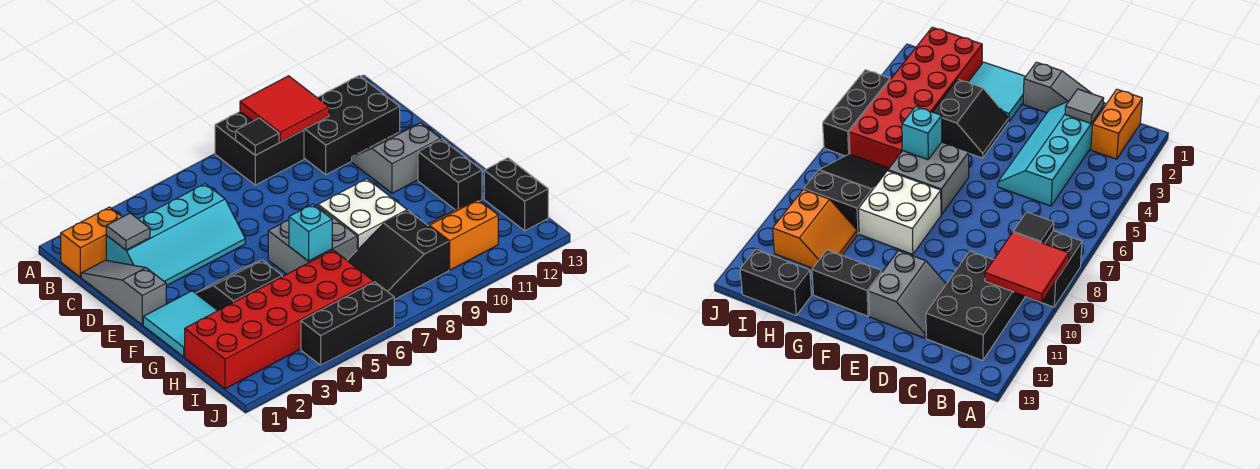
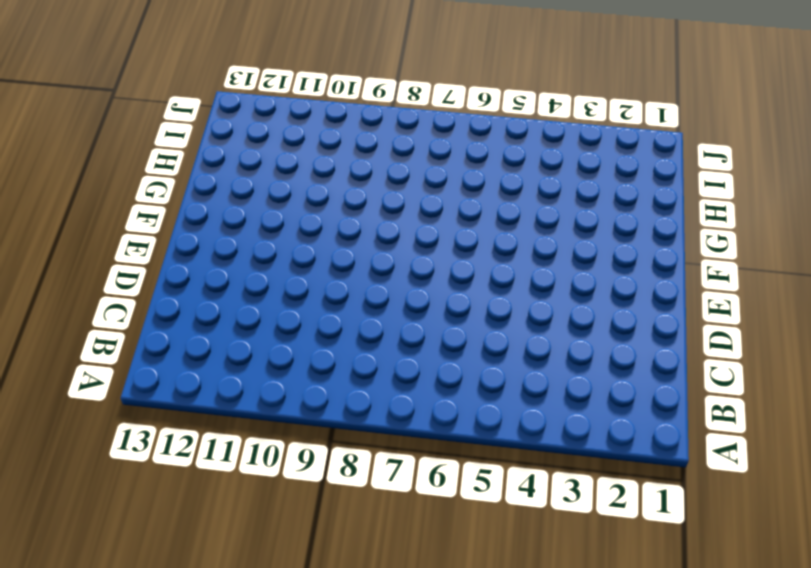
none -> black 2x2 brick [215,112,304,185]
none -> orange 1x2 brick [61,207,122,277]
none -> black 2x3 brick [304,76,400,175]

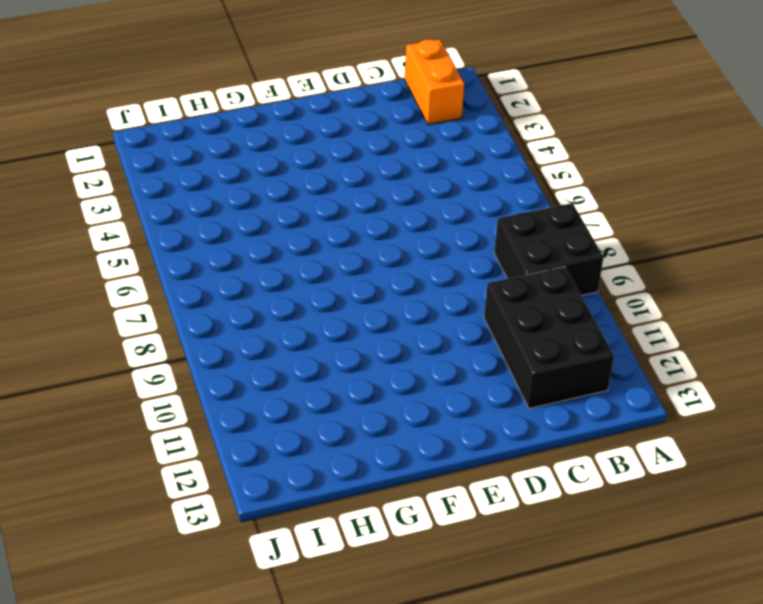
none -> grey 1x3 slope [81,260,166,325]
none -> cyan 2x4 slope [106,184,245,286]
none -> grey 2x2 slope [352,123,441,193]

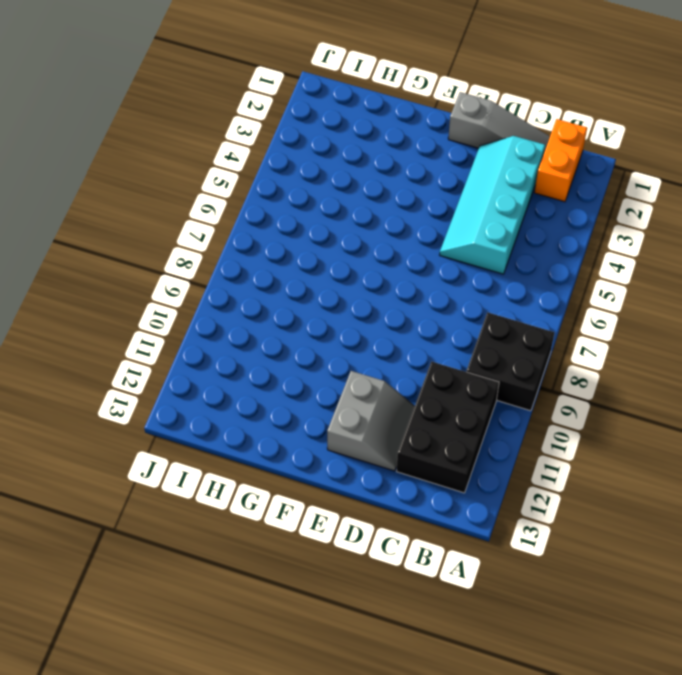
none -> cyan 2x2 tile [143,291,218,357]
none -> black 2x2 slope [196,260,282,310]
none -> grey 2x2 brick [268,205,357,274]

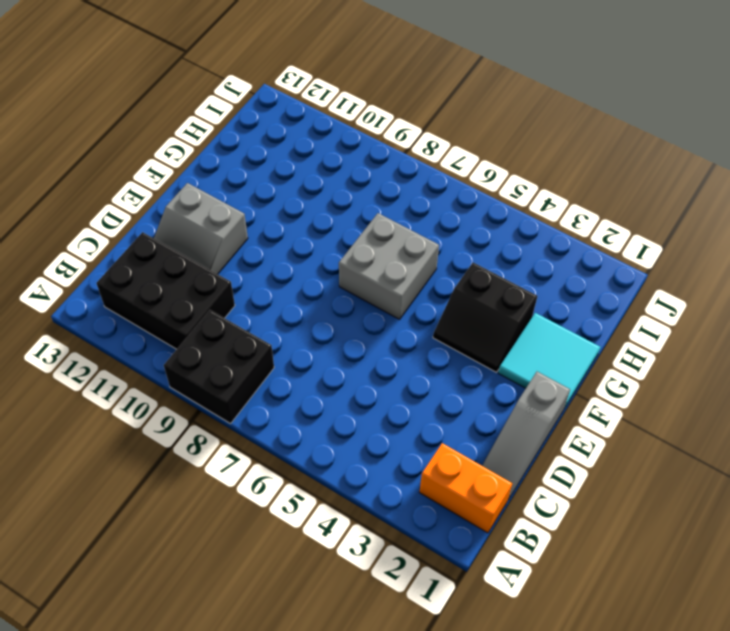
none -> cyan 2x4 slope [106,184,245,286]
none -> white 2x2 brick [318,179,407,250]
none -> black 1x2 brick [418,139,482,210]

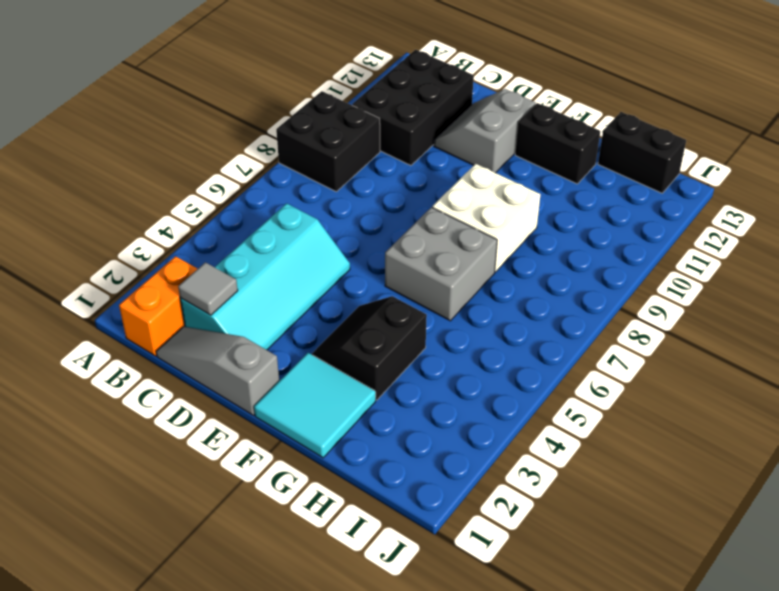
none -> red 2x6 brick [185,250,374,389]
none -> black 2x3 slope [347,211,449,300]
none -> orange 2x2 slope [427,200,498,270]

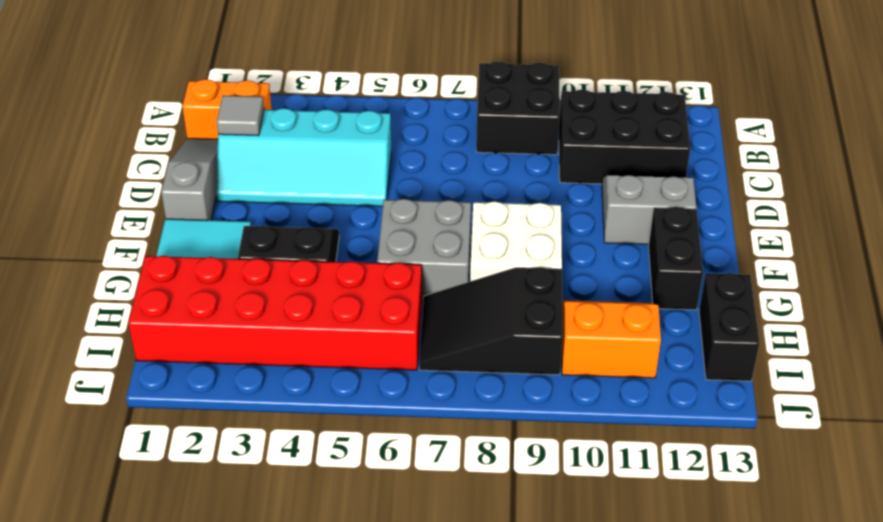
none -> black 1x3 brick [301,282,394,365]
none -> red 2x2 tile [240,76,329,142]
none -> black 1x1 tile [236,118,279,155]

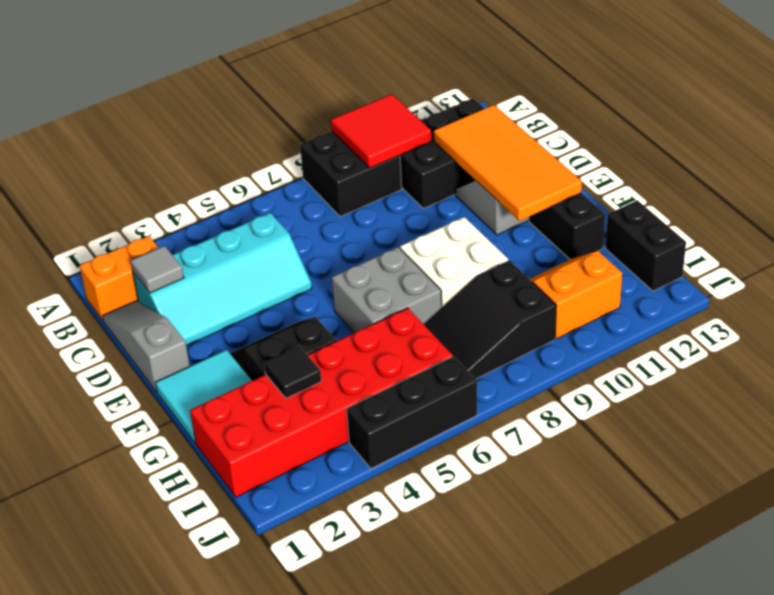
orange 2x4 tile [434,105,582,221] -> none
black 1x1 tile [264,346,321,398] -> black 1x1 tile moved to [236,118,279,155]
none -> cyan 1x1 brick [289,204,332,261]

